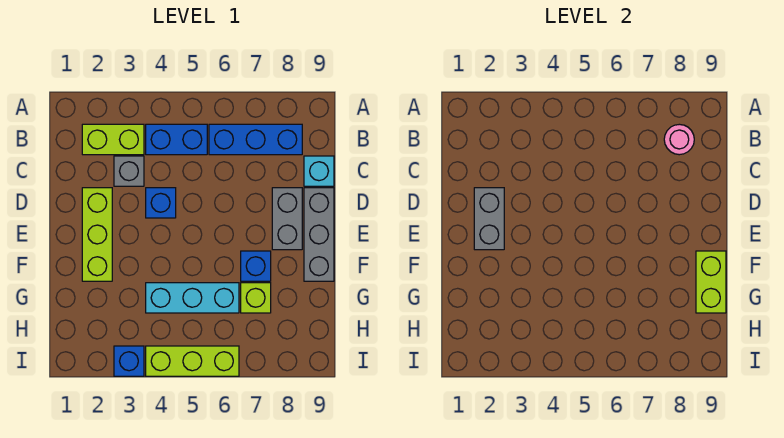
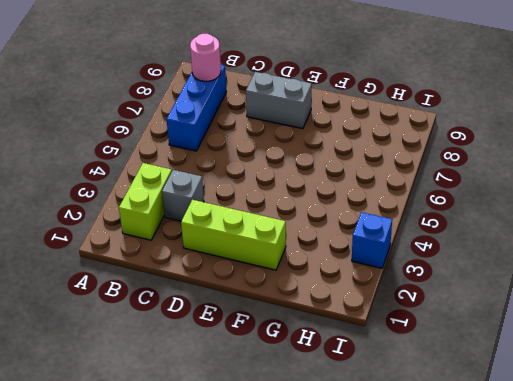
none -> blue 1x2 brick [146,124,207,155]
none -> cyan 1x1 brick [304,156,334,186]
none -> blue 1x1 brick [146,188,176,218]

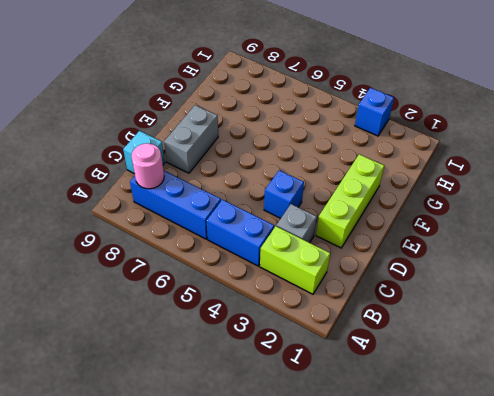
none -> grey 1x3 brick [304,188,334,281]
none -> blue 1x1 brick [241,251,271,281]
none -> cyan 1x3 brick [146,283,239,313]

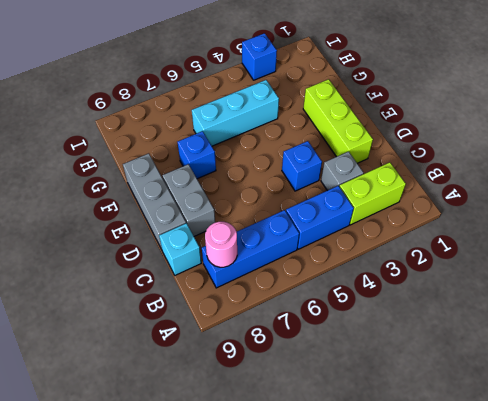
none -> lime 1x1 brick [241,283,271,313]
none -> lime 1x3 brick [146,346,239,376]
none -> grey 1x2 brick [474,188,504,250]

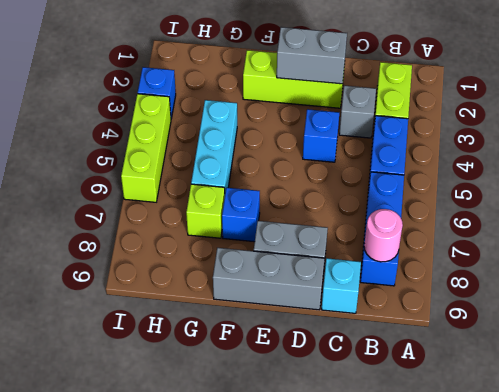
none -> lime 1x2 brick [696,251,726,313]

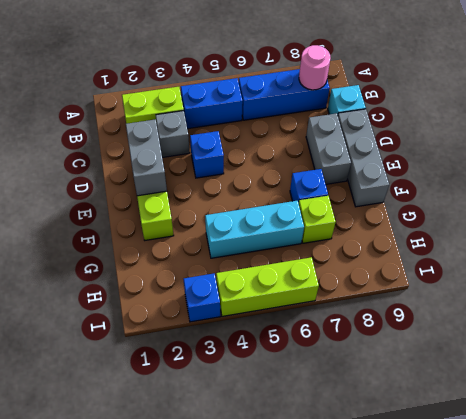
none -> lime 1x2 brick [696,251,726,313]

